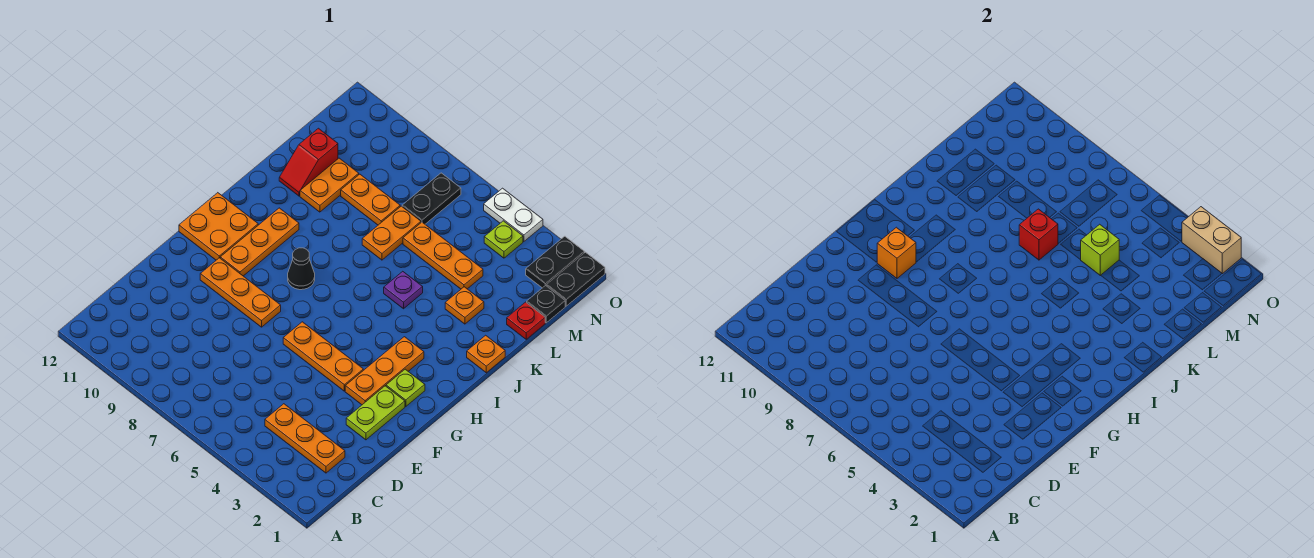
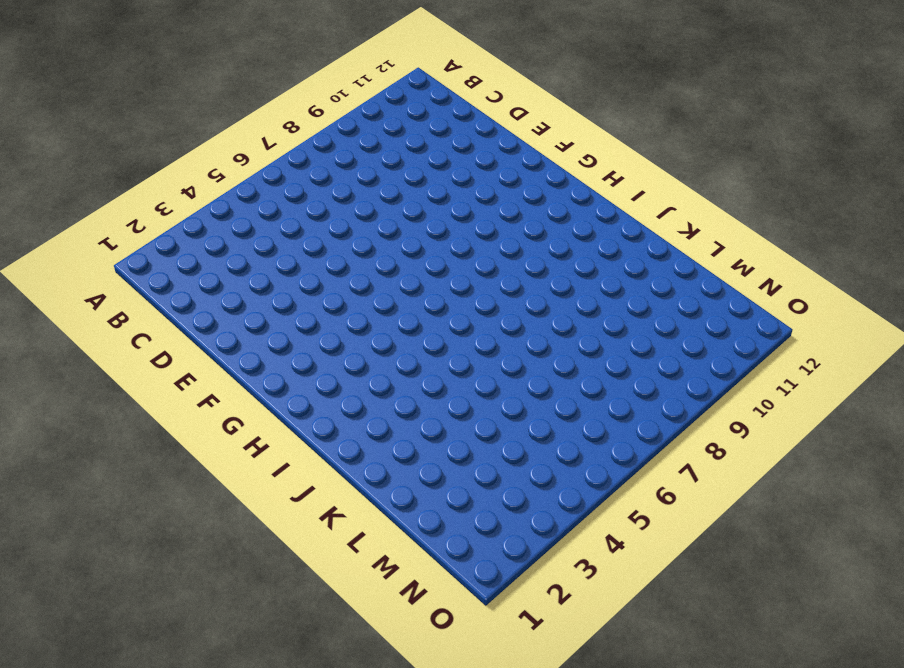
none -> orange 1x3 plate [265,404,345,473]
none -> lime 1x2 plate [346,386,405,440]
none -> orange 1x3 plate [345,337,424,405]

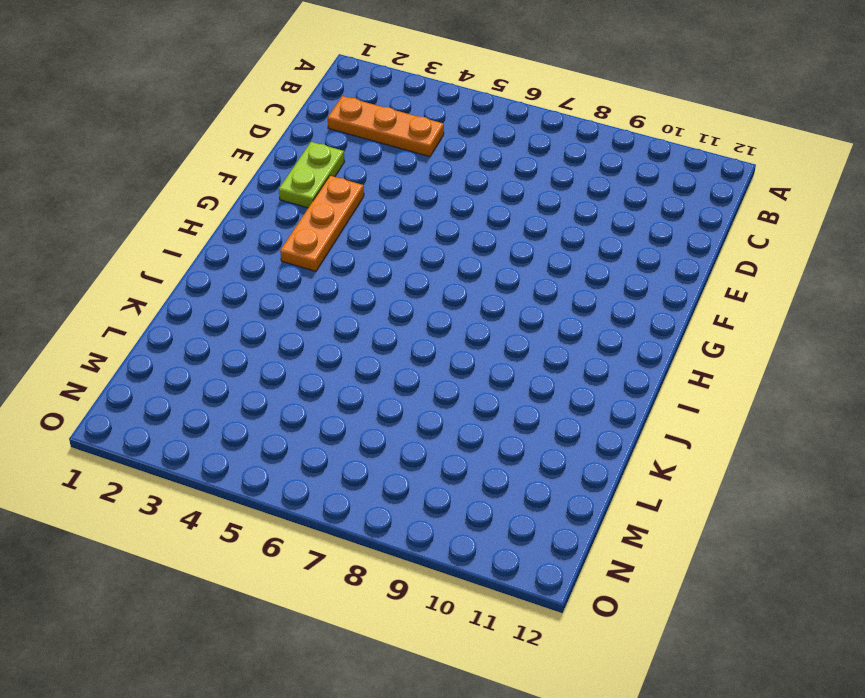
none -> orange 1x3 plate [283,322,363,391]
none -> orange 1x3 plate [200,258,281,327]
none -> lime 1x1 plate [386,369,425,407]

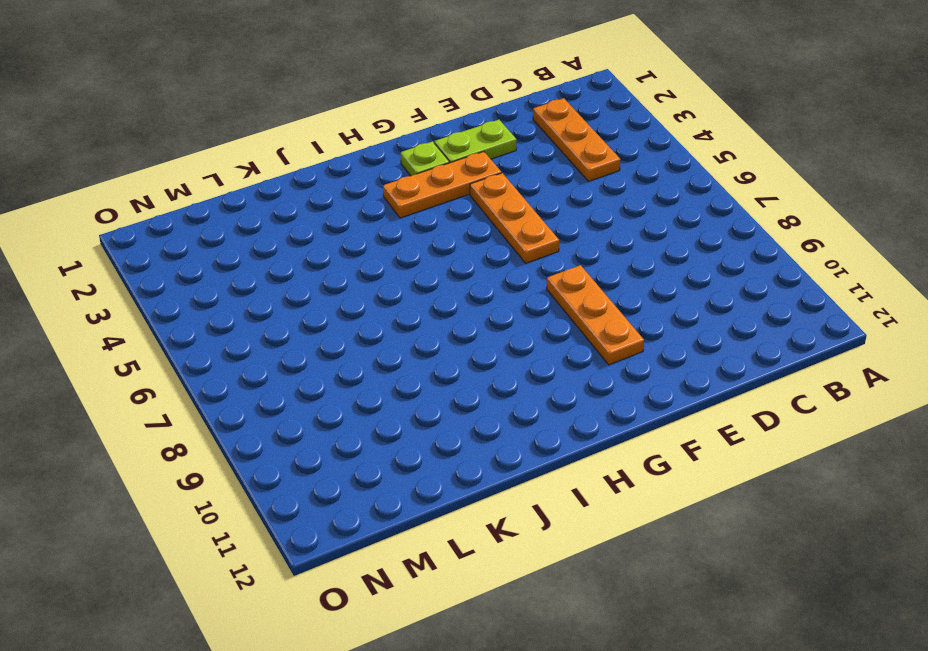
none -> orange 1x3 plate [220,208,299,276]
none -> orange 2x2 plate [179,193,258,260]
none -> black 1x1 cone [288,248,315,290]

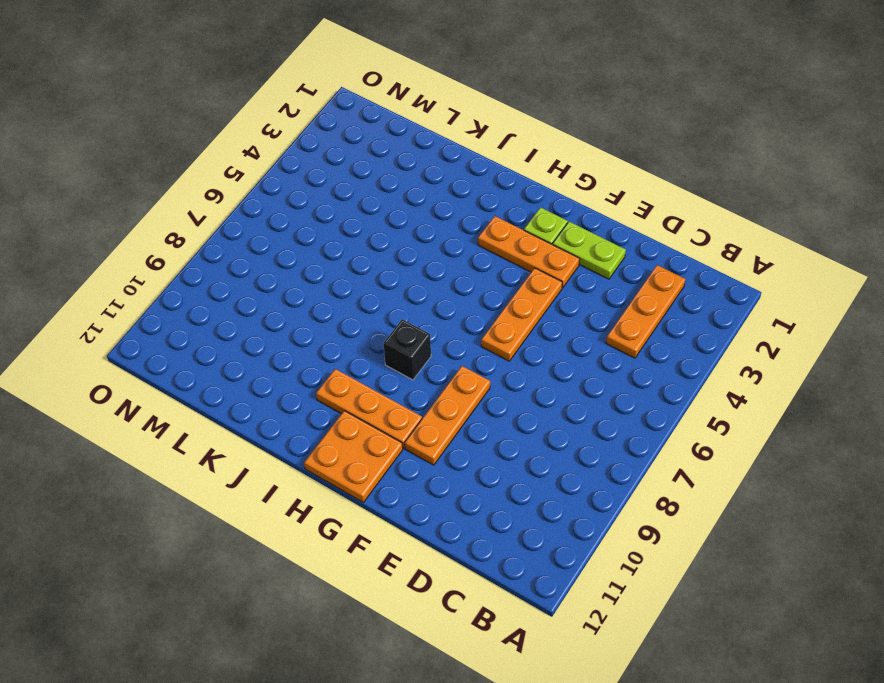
black 1x1 brick [383,319,431,380] -> black 1x1 cone [288,248,315,290]
none -> orange 1x1 plate [467,335,505,373]
none -> purple 1x1 plate [384,271,423,309]
none -> orange 1x1 plate [445,287,484,324]

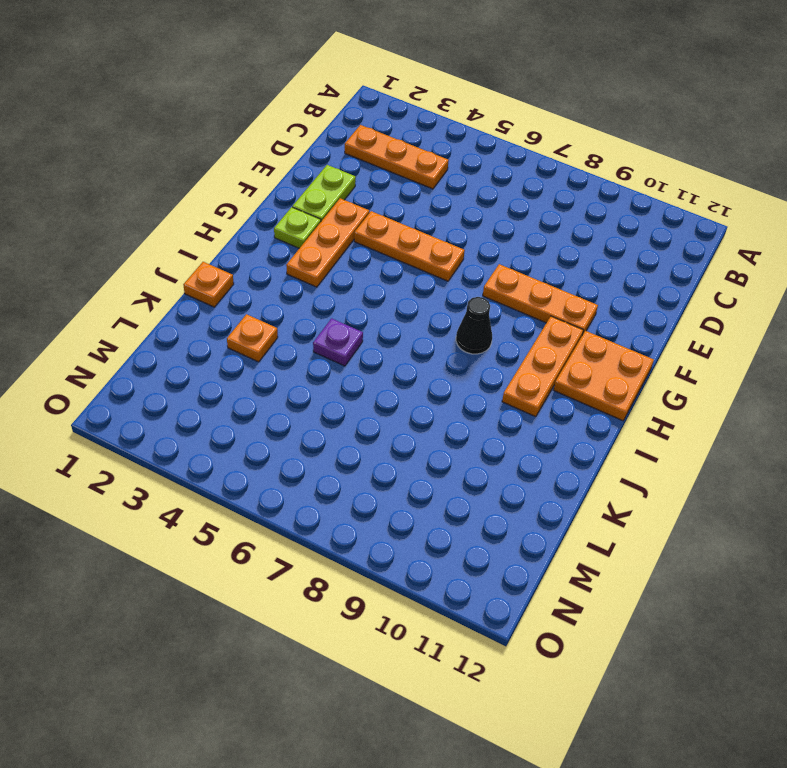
none -> orange 1x2 plate [362,206,421,260]
none -> orange 1x2 plate [300,158,359,212]
none -> red 1x2 slope [279,128,338,196]

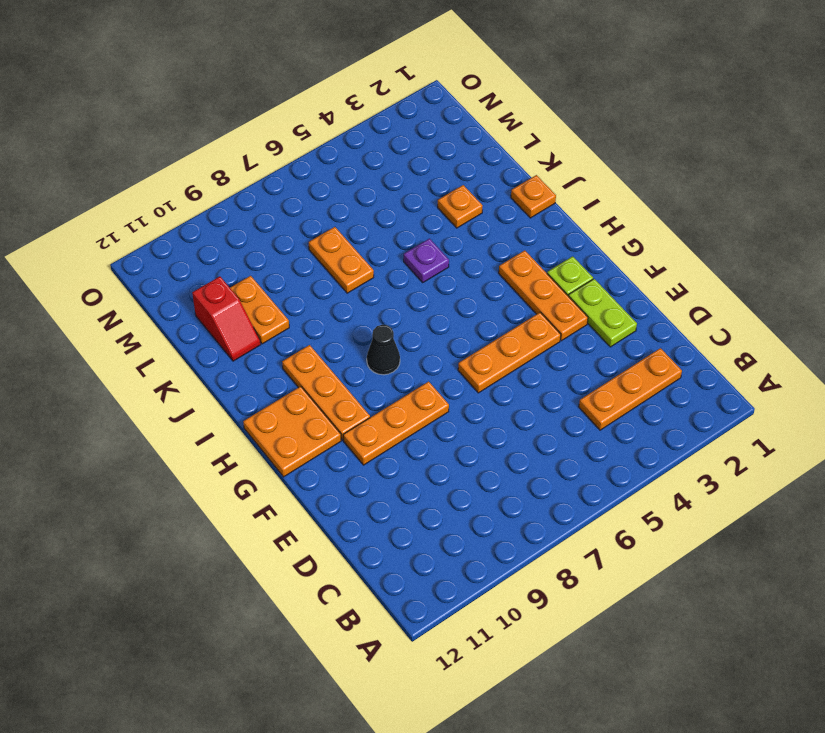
none -> red 1x1 plate [507,302,545,339]
none -> orange 1x3 plate [403,222,483,289]
none -> orange 1x2 plate [341,174,400,225]

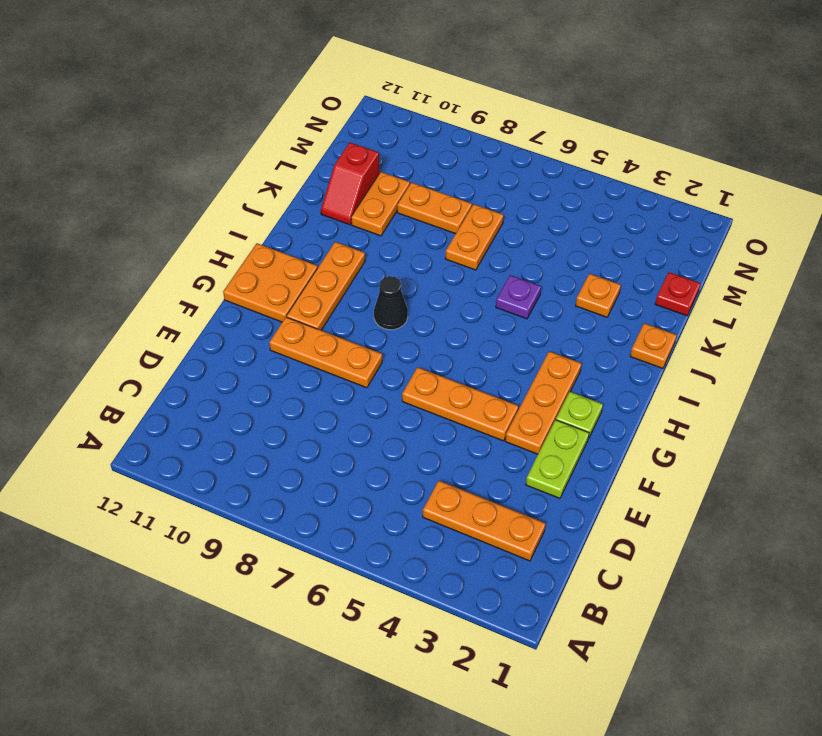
none -> orange 1x3 plate [403,222,483,289]
none -> black 1x1 plate [527,285,565,323]
none -> black 1x2 plate [402,173,461,224]

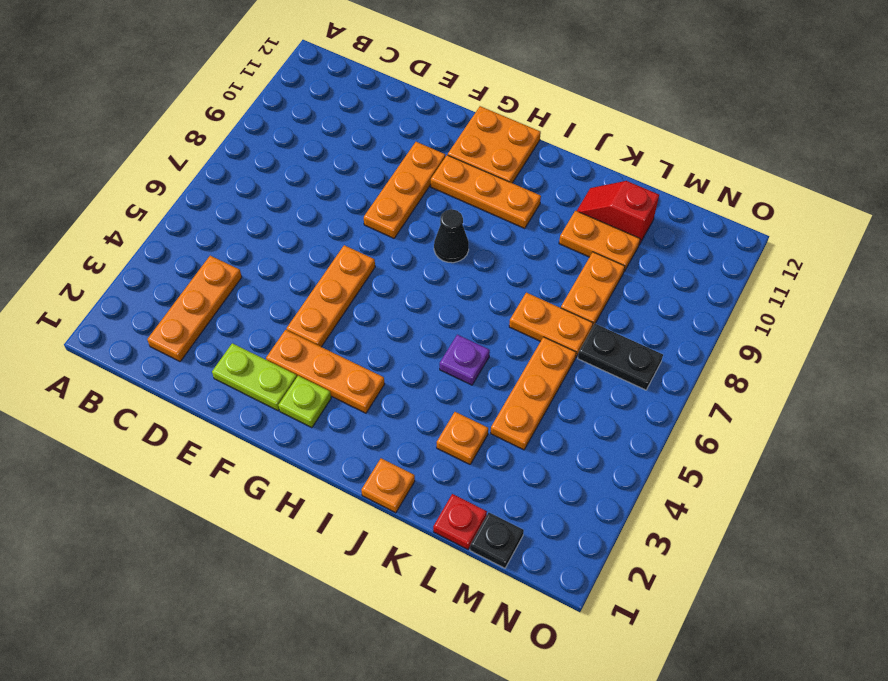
none -> black 1x2 plate [546,252,605,306]
none -> black 1x2 plate [526,236,584,288]
none -> lime 1x1 plate [484,221,523,258]

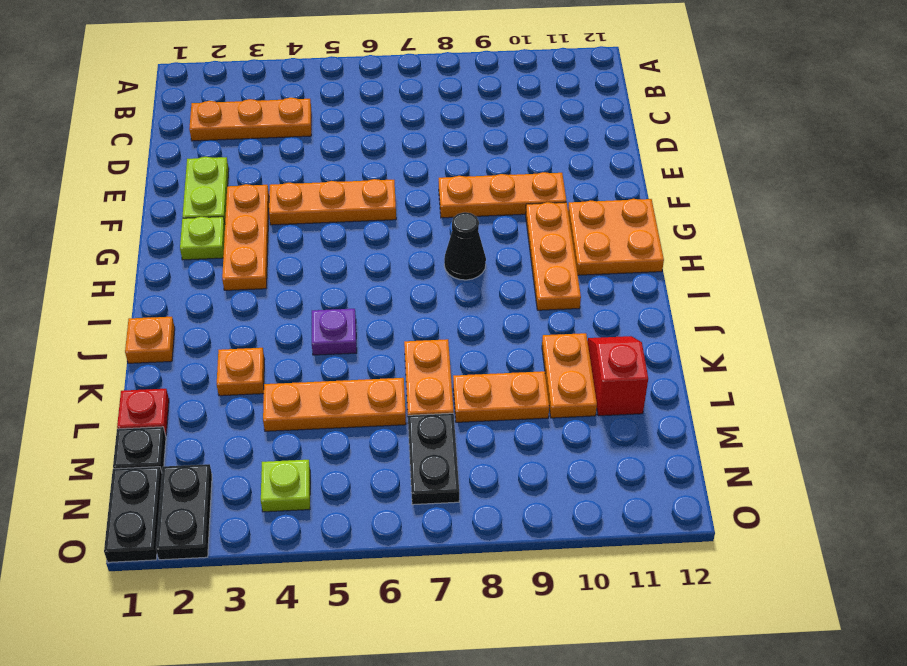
none -> white 1x2 plate [484,188,543,241]
none -> orange 1x1 brick [877,227,916,278]
none -> red 1x1 brick [1019,209,1058,260]

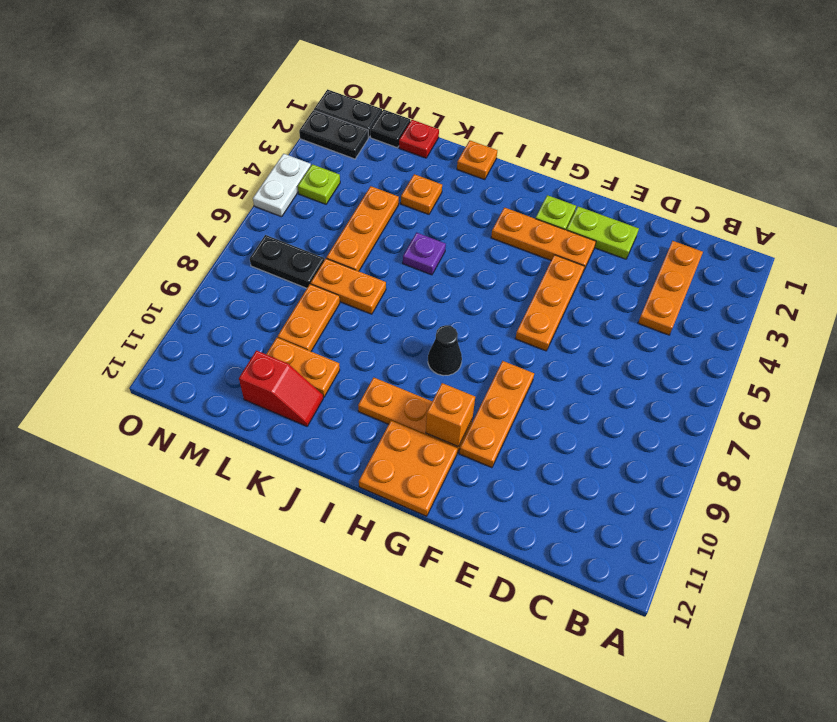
none -> red 1x1 brick [1019,209,1058,260]
none -> lime 1x1 brick [1081,224,1119,276]
none -> tan 1x2 brick [1182,207,1241,274]

